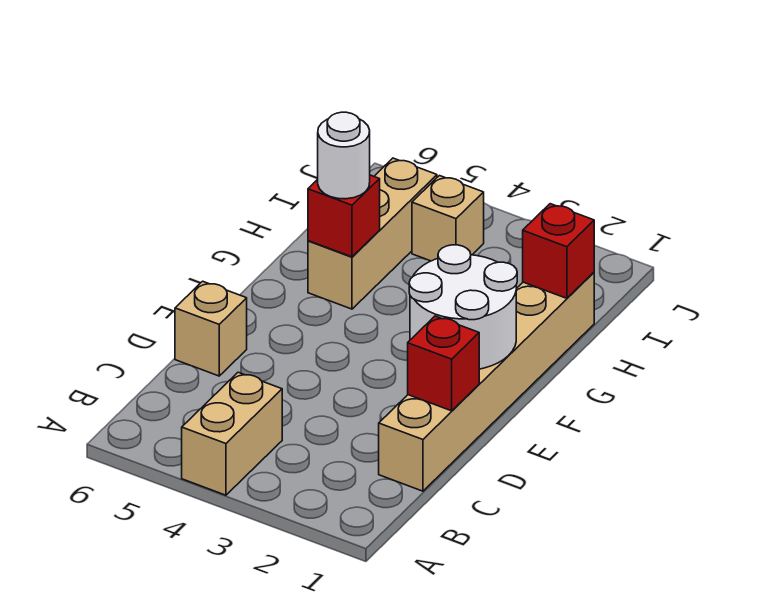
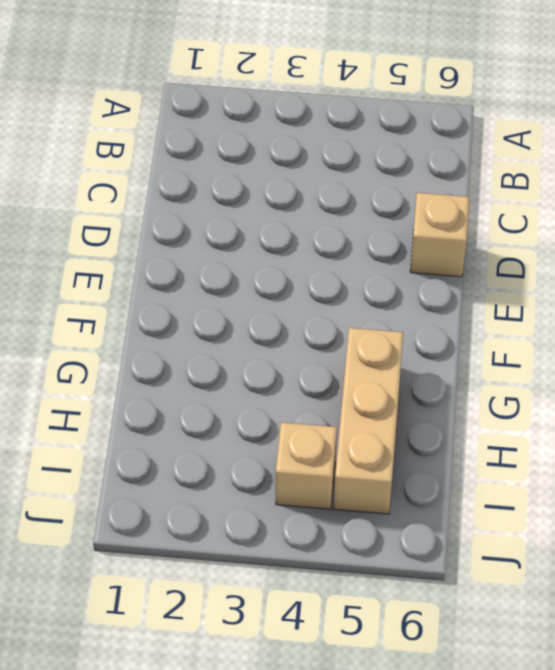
none -> tan 1x2 brick [182,372,282,495]
none -> tan 1x6 brick [379,272,594,491]

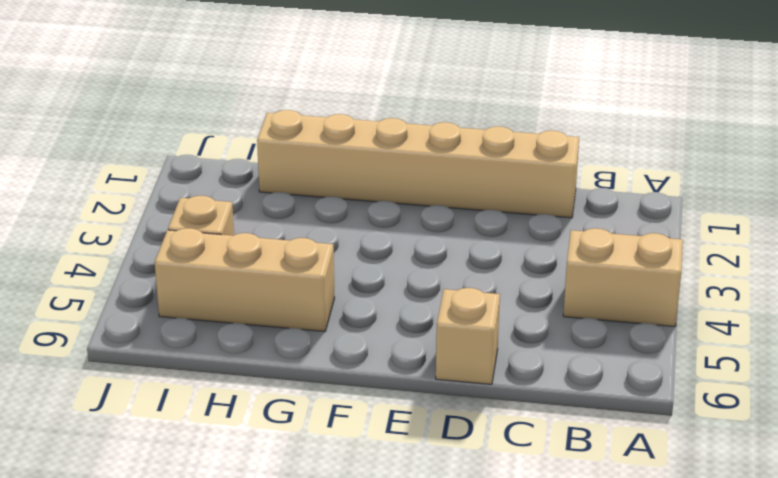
none -> red 1x1 brick [408,316,479,411]
none -> white 2x2 round brick [409,245,517,369]

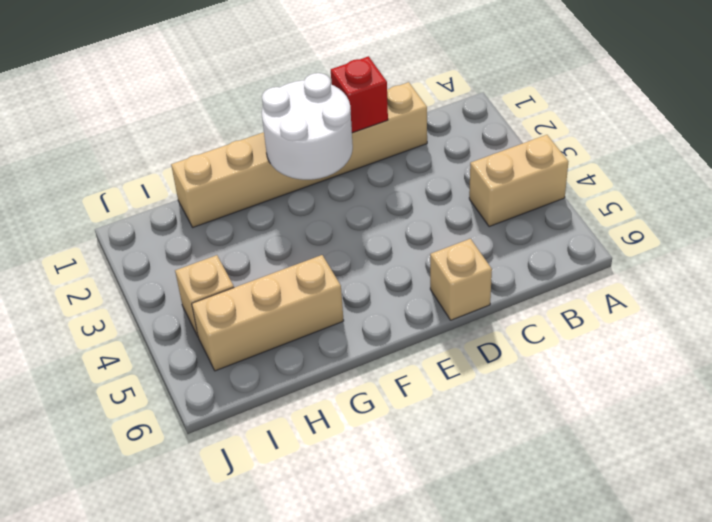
none -> red 1x1 brick [308,175,380,257]
none -> red 1x1 brick [523,204,594,298]

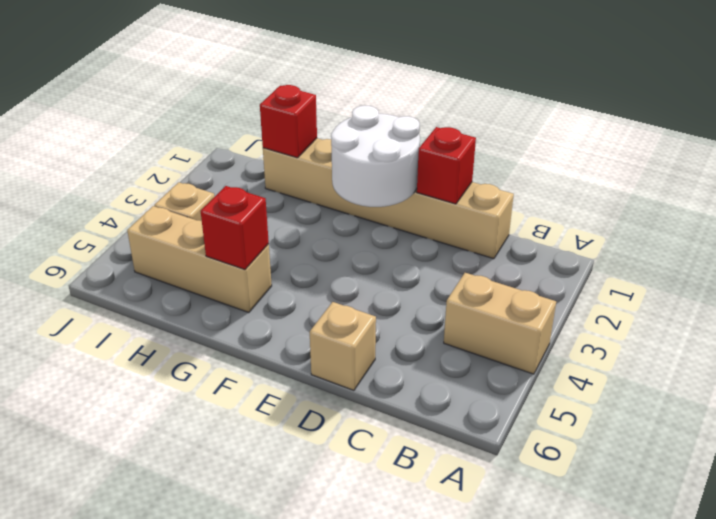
none -> white 1x1 round brick [318,112,370,199]

